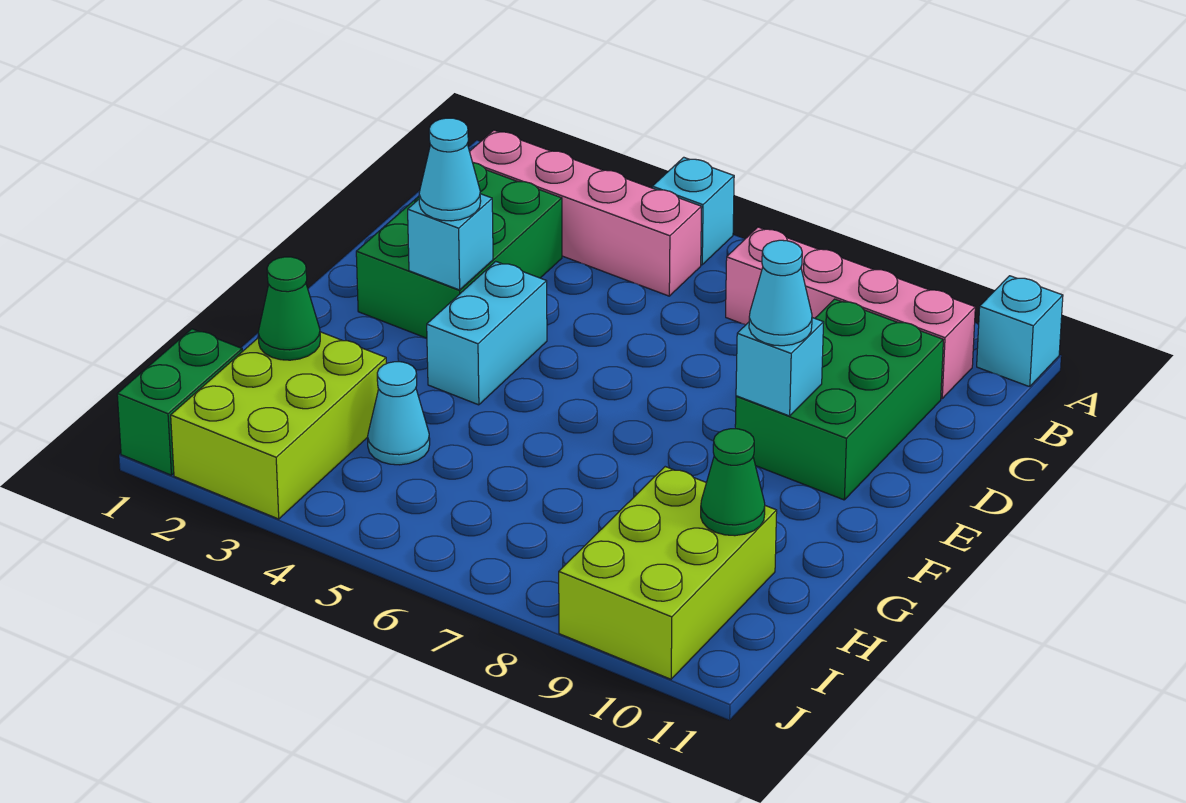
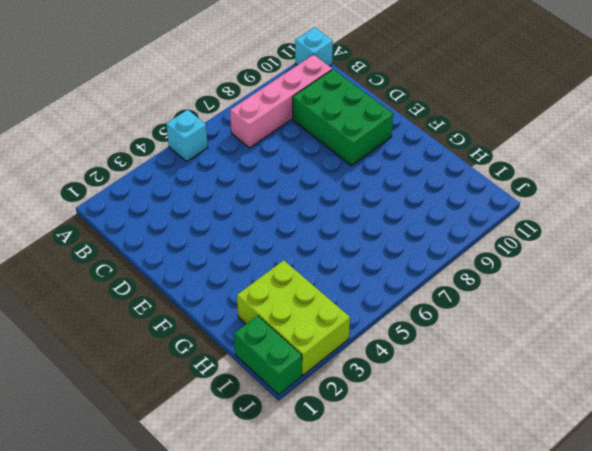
none -> pink 1x4 brick [470,130,702,296]
none -> green 2x3 brick [356,163,562,338]
none -> cyan 1x2 brick [427,261,547,405]

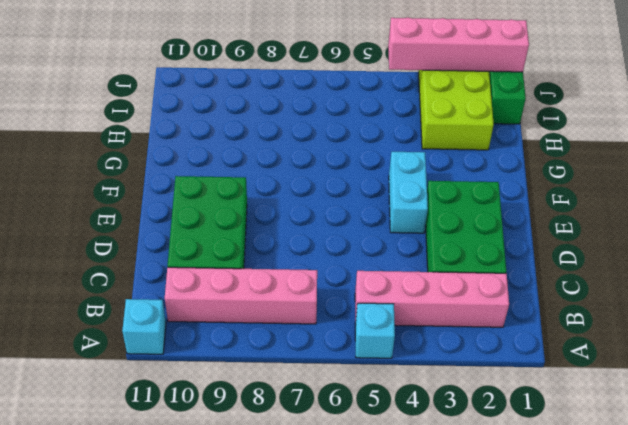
pink 1x4 brick [388,18,529,72] -> none
none -> cyan 1x1 cone [368,362,430,465]
none -> lime 2x3 brick [559,467,777,679]
none -> cyan 1x1 brick [408,194,493,290]

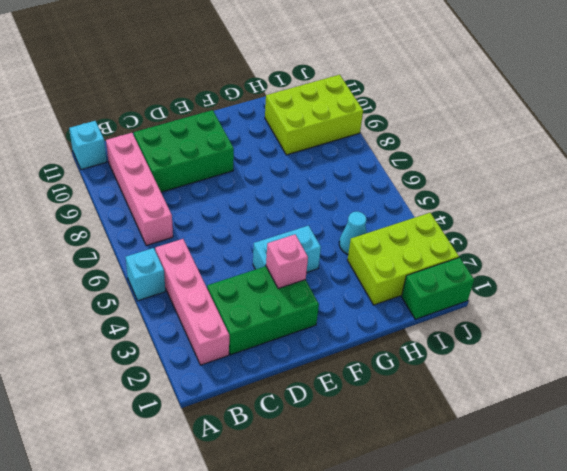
pink 1x1 brick [266,235,308,289] -> cyan 1x1 brick [408,194,493,290]
none -> cyan 1x1 brick [736,318,824,416]
none -> green 1x1 cone [258,257,320,360]
none -> green 1x1 cone [701,429,765,536]

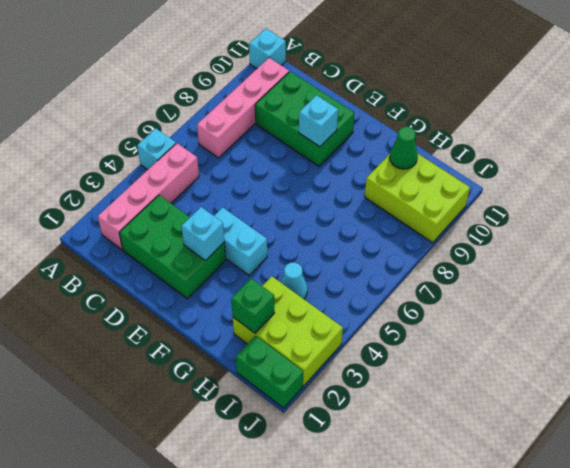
green 1x1 brick [231,278,274,333] -> green 1x1 cone [258,257,320,360]
none -> cyan 1x1 cone [419,118,481,221]
none -> cyan 1x1 cone [749,240,812,346]

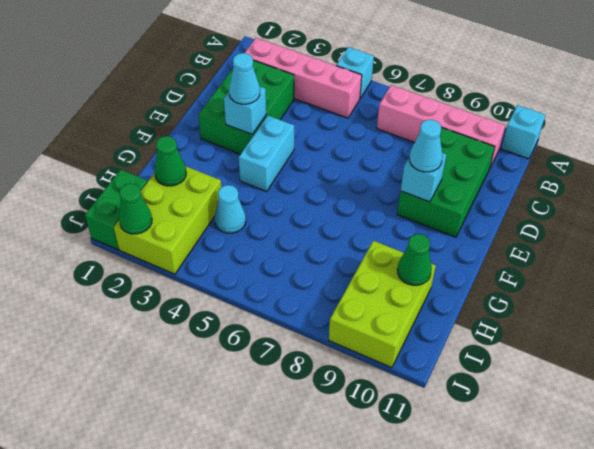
green 1x1 cone [119,183,152,234] -> none

